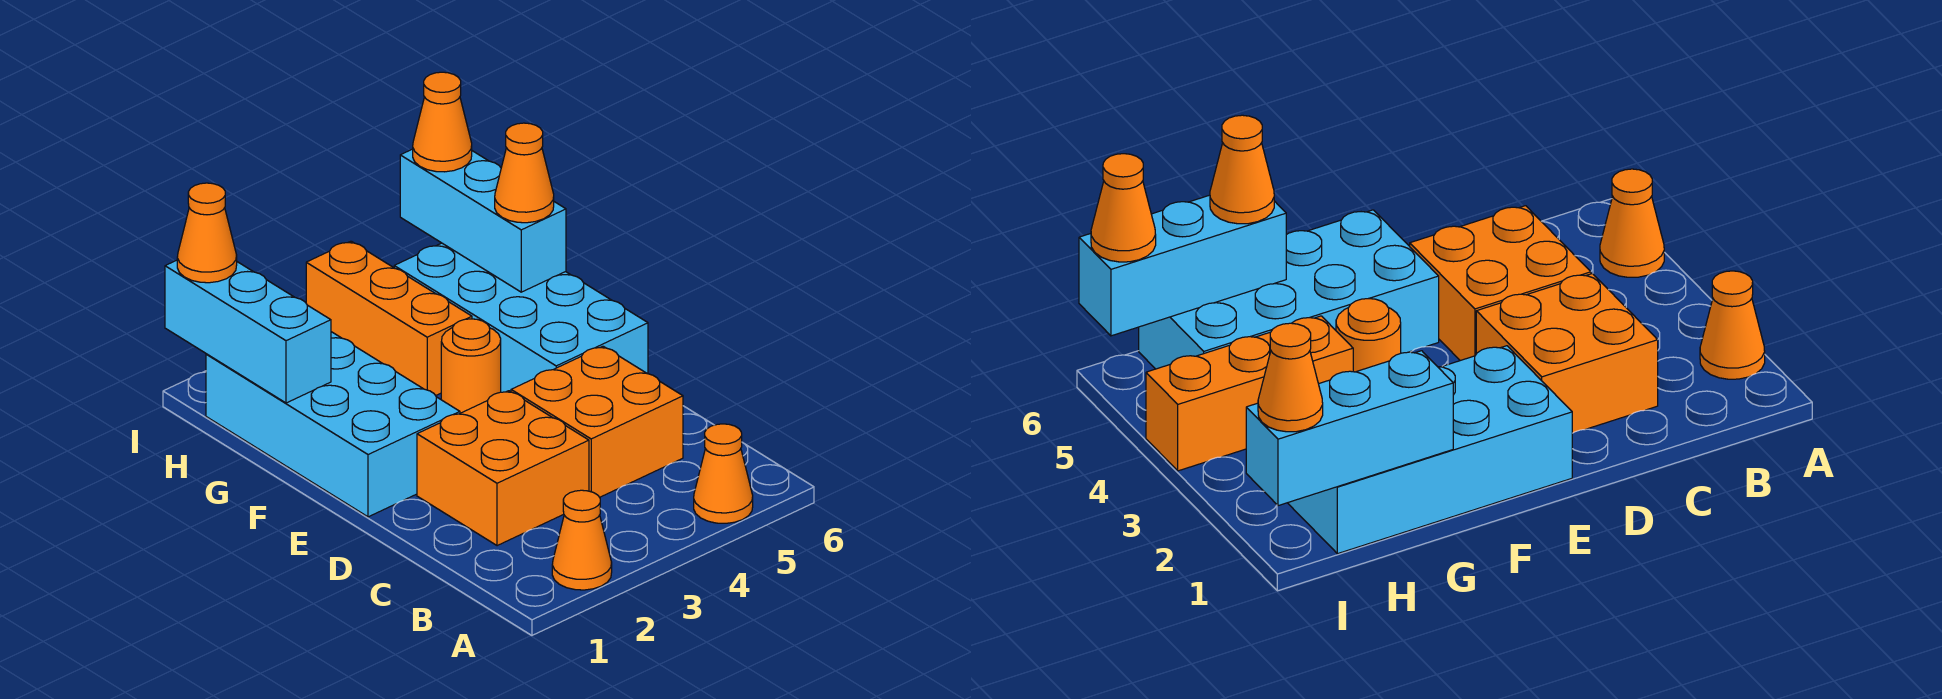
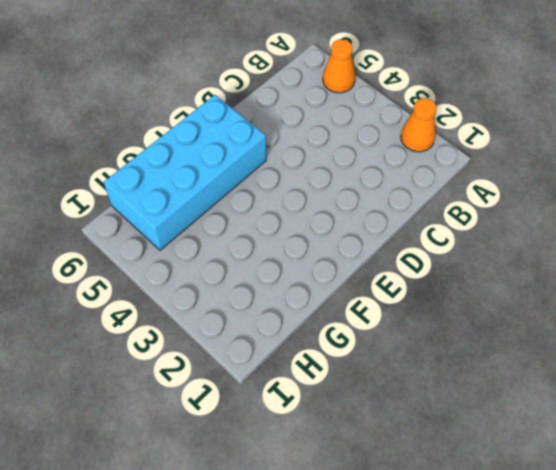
none -> orange 2x2 brick [417,391,589,546]
none -> orange 2x2 brick [511,346,683,497]
none -> cyan 2x4 brick [206,332,460,517]

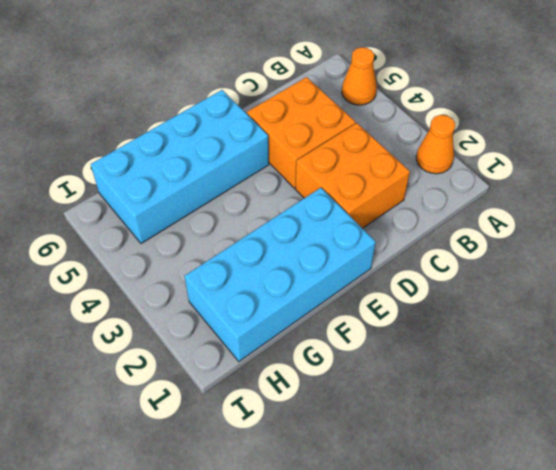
none -> orange 1x1 round brick [441,319,501,413]
none -> orange 1x3 brick [306,241,472,396]
none -> cyan 1x3 brick [165,260,331,403]

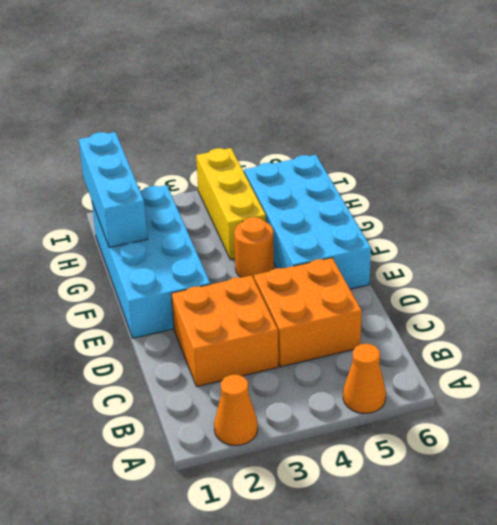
yellow 1x3 brick [196,148,266,259] -> orange 1x3 brick [306,241,472,396]
none -> cyan 1x3 brick [400,149,566,292]
none -> orange 1x1 cone [495,123,554,223]
none -> orange 1x1 cone [177,183,237,283]

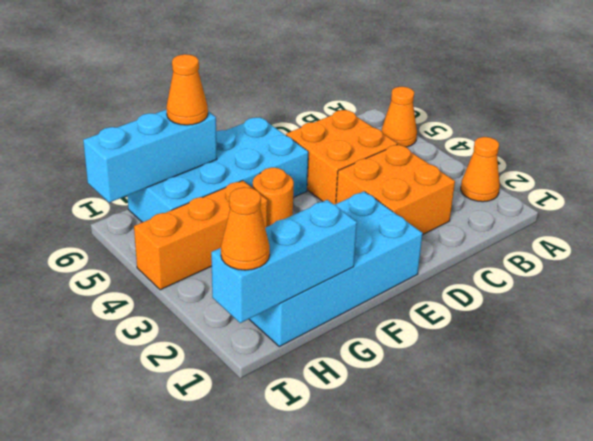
none -> orange 1x1 cone [413,72,472,172]

